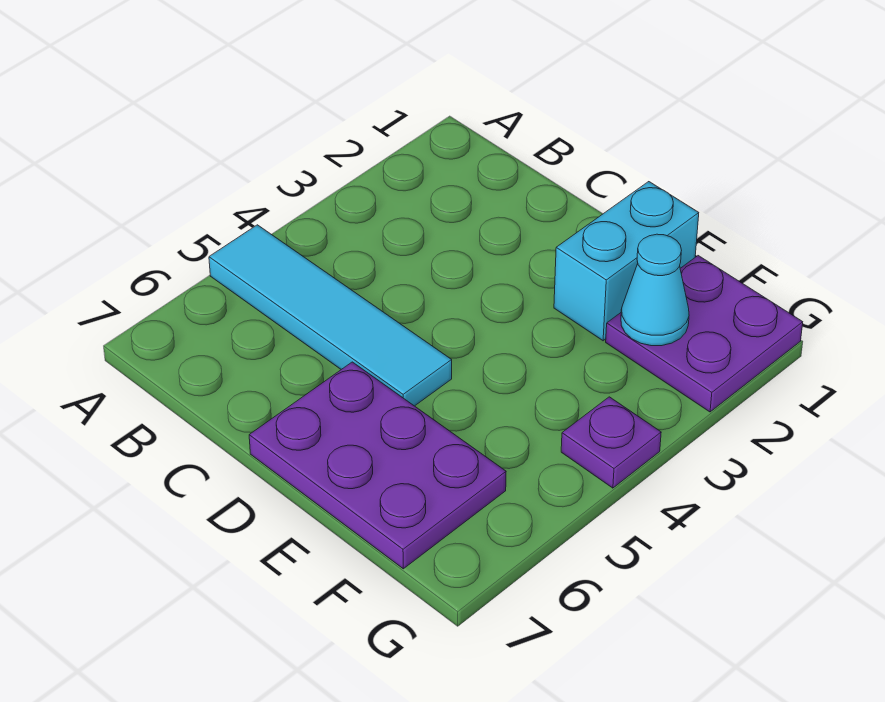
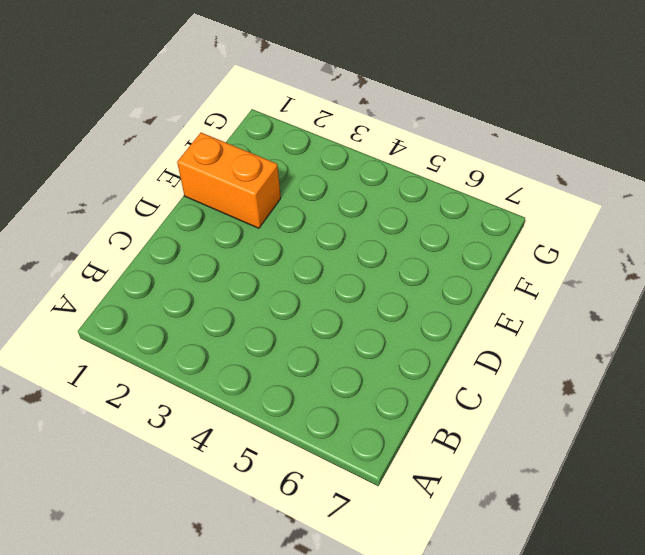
orange 1x2 brick [177,133,281,228] -> cyan 1x2 brick [554,182,699,341]
none -> cyan 1x4 tile [209,225,452,406]
none -> purple 2x3 plate [249,362,506,569]

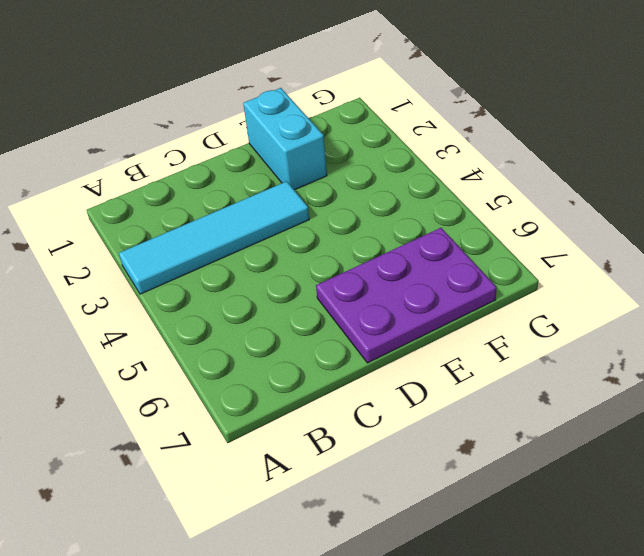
cyan 1x4 tile [119,181,309,294] -> cyan 1x4 tile moved to [209,225,452,406]
none -> purple 2x2 plate [606,256,803,412]
none -> purple 1x1 plate [561,397,661,488]

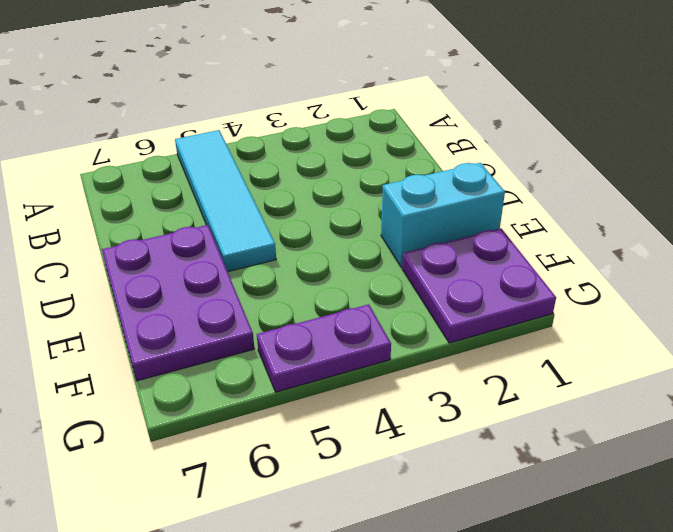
purple 1x2 plate [257,304,391,392] -> purple 1x1 plate [561,397,661,488]
none -> cyan 1x1 cone [621,234,689,346]

